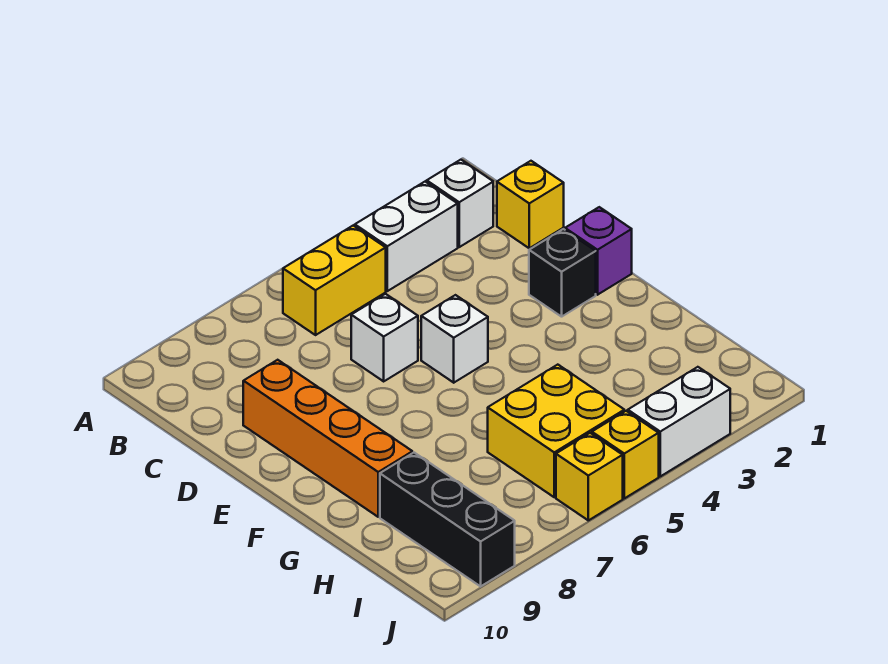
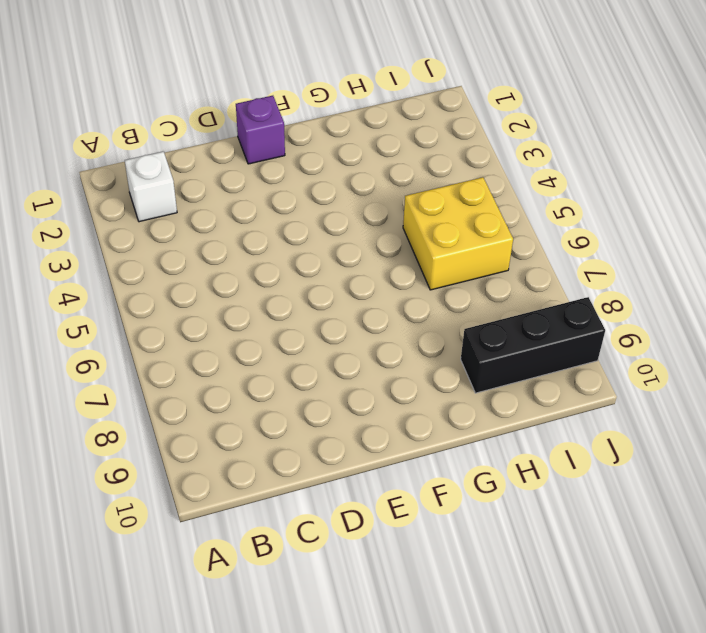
none -> white 1x2 brick [355,182,458,291]
none -> yellow 1x2 brick [283,226,386,335]
none -> yellow 1x1 brick [497,161,564,248]

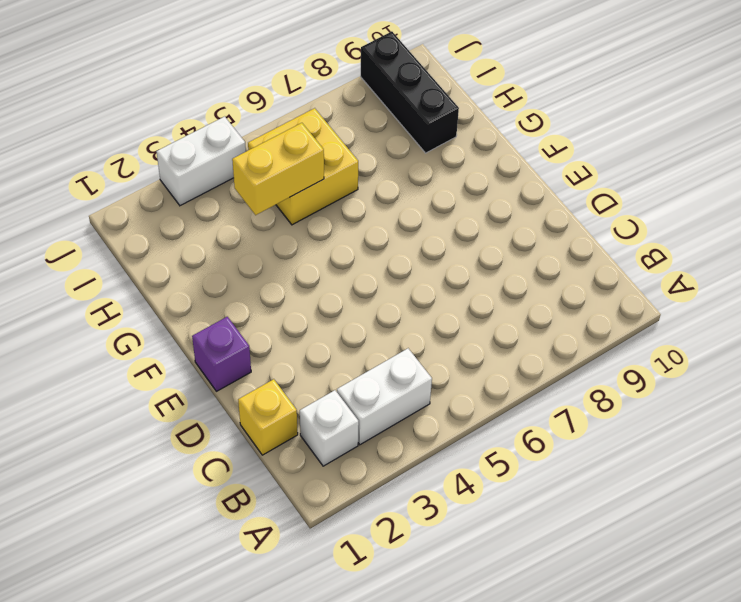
yellow 1x2 brick [232,123,324,215] -> yellow 1x2 brick moved to [283,226,386,335]
none -> white 1x1 brick [351,294,418,381]
none -> orange 1x4 brick [243,360,412,517]
none -> black 1x1 brick [529,229,596,317]

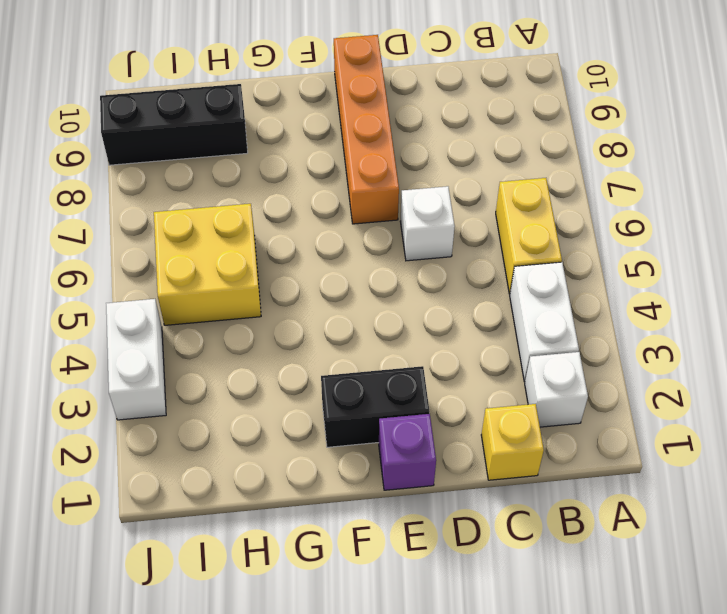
black 1x2 brick [321,366,429,447] -> black 1x1 brick [529,229,596,317]
orange 1x4 brick [334,35,399,224] -> orange 1x4 brick turned to [243,360,412,517]
none -> white 1x1 brick [421,295,488,383]
none -> yellow 1x1 brick [592,411,659,498]
none -> yellow 1x1 brick [556,433,623,520]

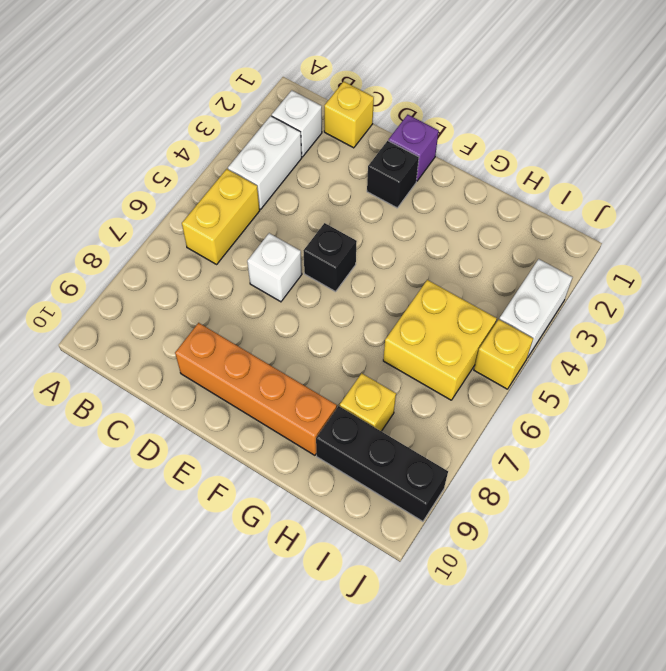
black 1x1 brick [304,223,357,292] -> white 1x1 brick [421,295,488,383]
yellow 1x1 brick [340,373,396,431] -> yellow 1x1 brick moved to [556,433,623,520]

